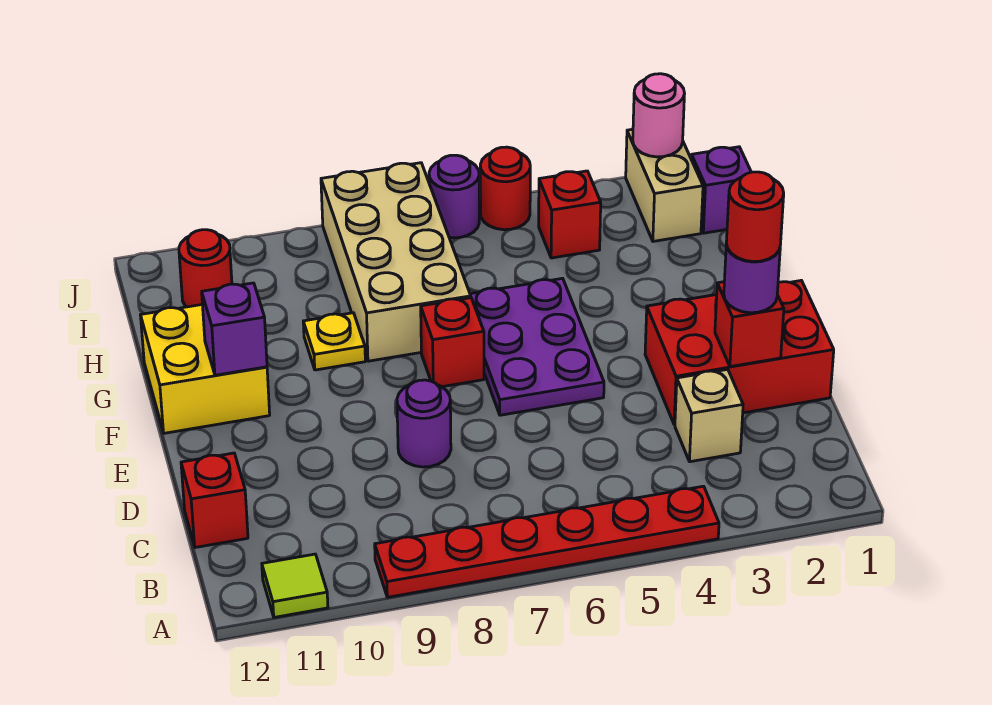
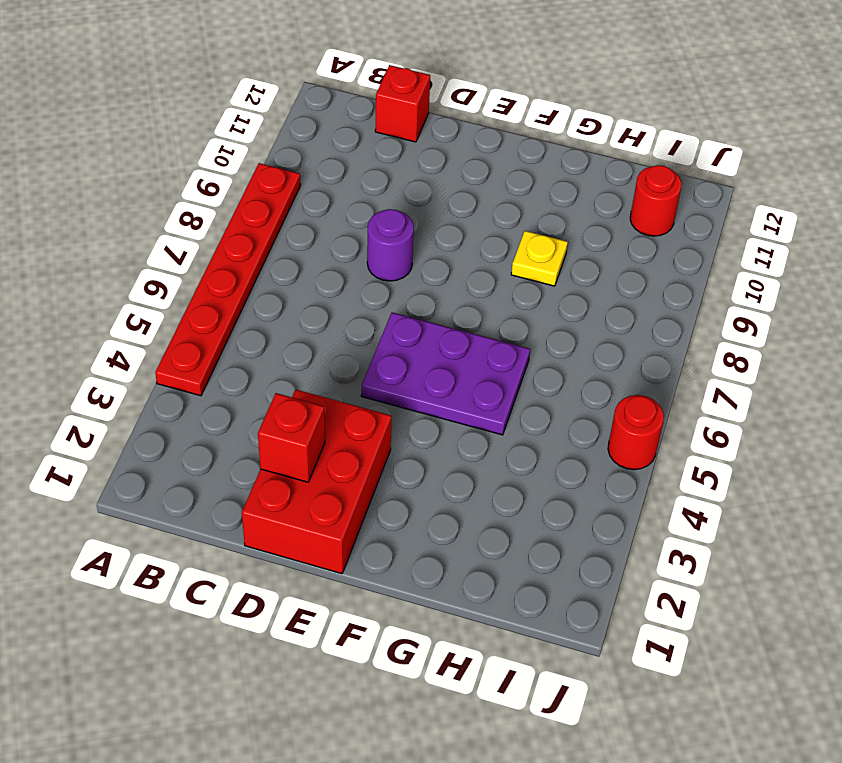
none -> lime 1x1 tile [262,554,328,617]
none -> tan 1x1 brick [675,369,743,462]
none -> red 1x1 brick [421,298,484,387]

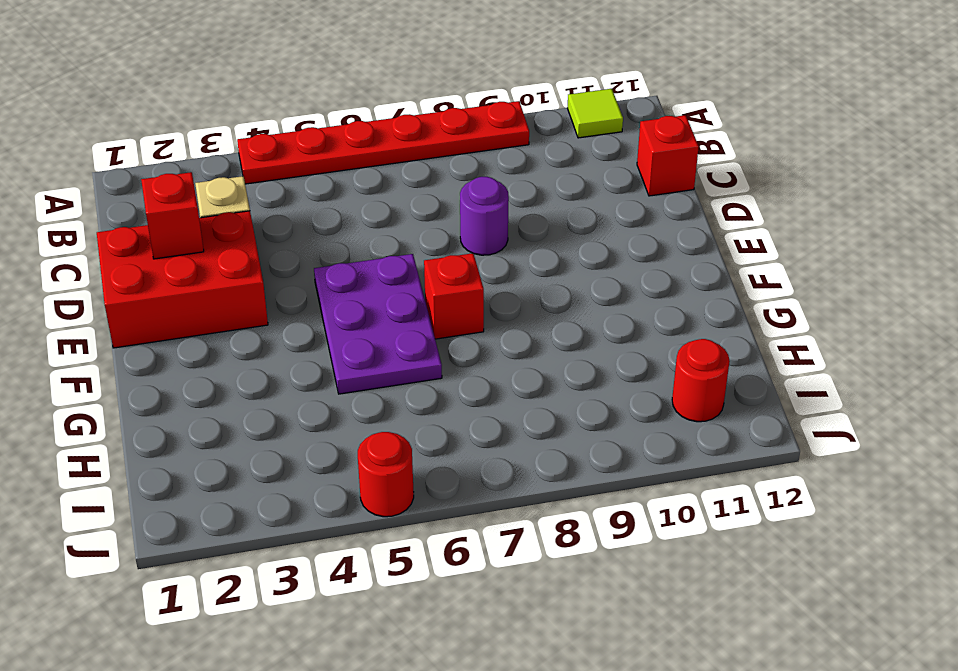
none -> yellow 2x2 brick [141,305,270,433]
none -> tan 2x4 brick [321,163,471,361]
none -> yellow 1x1 plate [303,313,365,370]

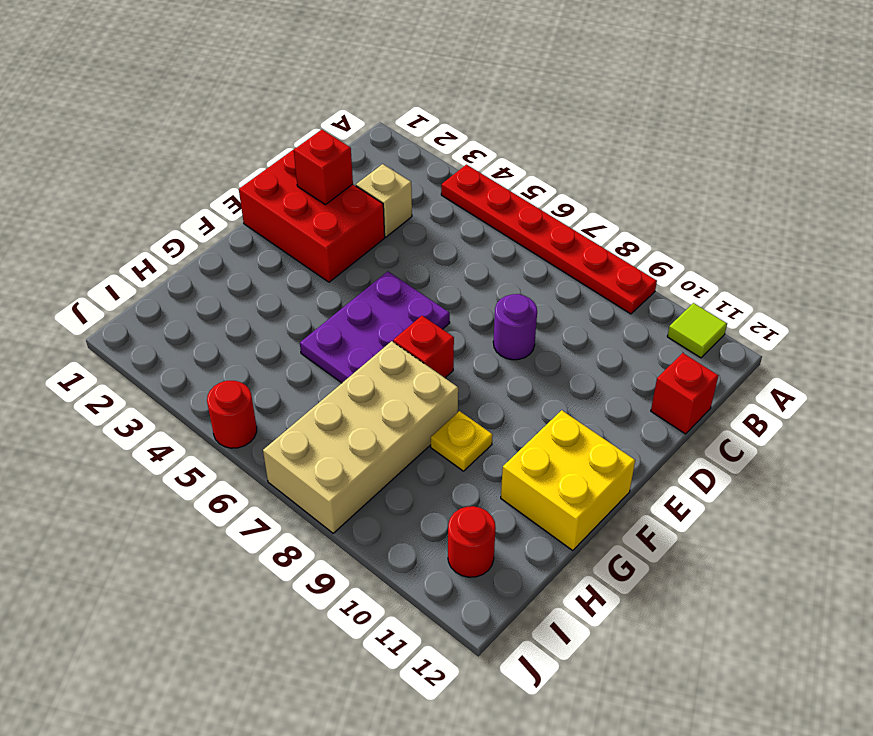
none -> purple 1x1 brick [691,147,751,233]
none -> tan 1x2 brick [626,129,703,241]
none -> red 1x1 brick [539,171,601,258]

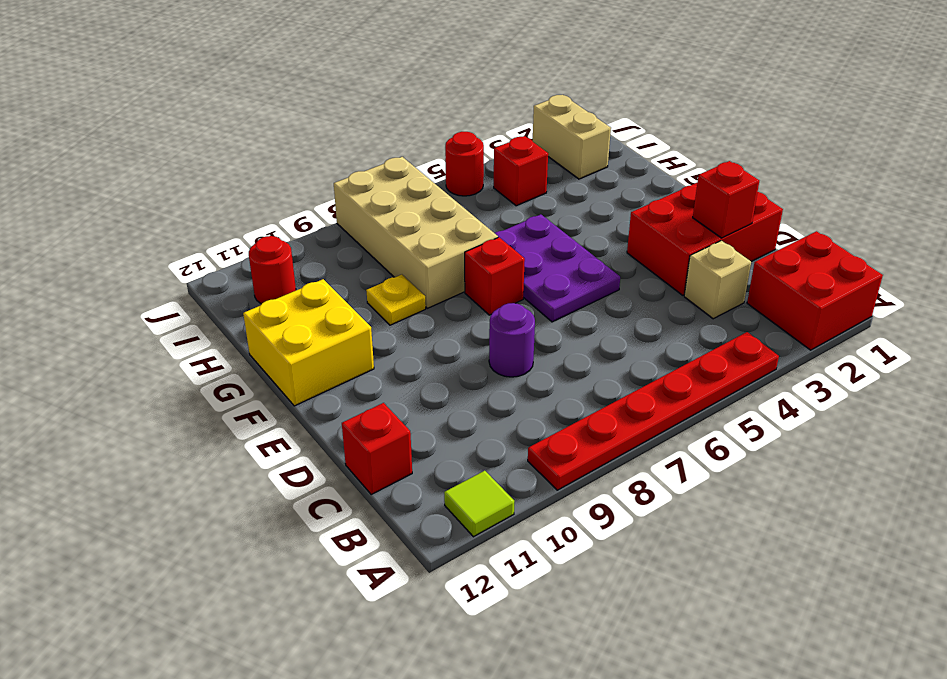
red 2x2 brick [747,231,883,350] -> none
none -> purple 1x1 brick [691,147,751,233]
none -> purple 1x1 round brick [429,155,479,238]
none -> purple 1x1 brick [202,283,267,375]

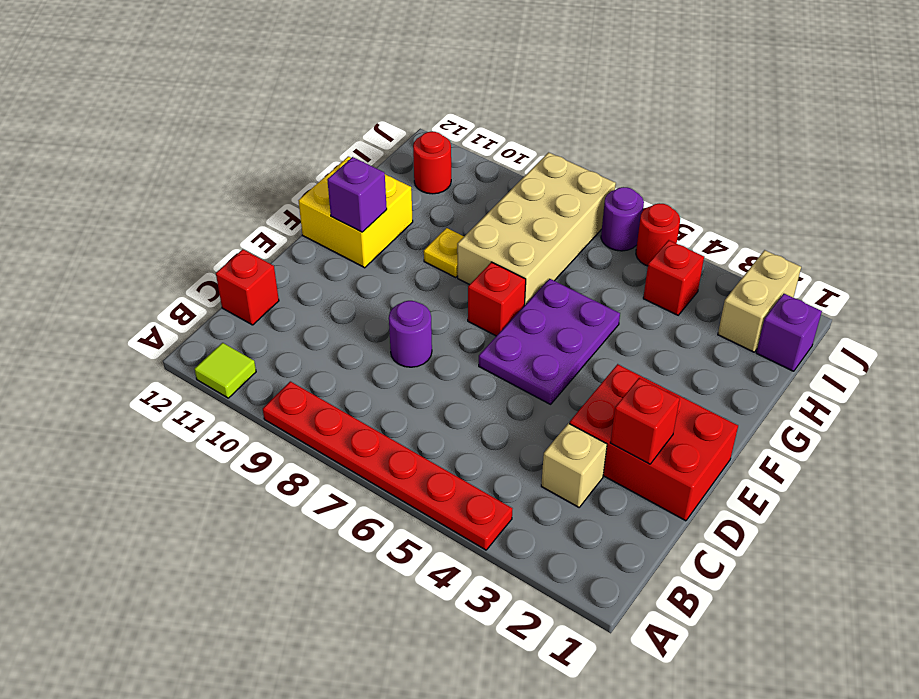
none -> pink 1x1 round brick [633,74,685,157]
none -> purple 1x1 round brick [724,244,780,313]
none -> red 1x1 round brick [726,172,784,262]

